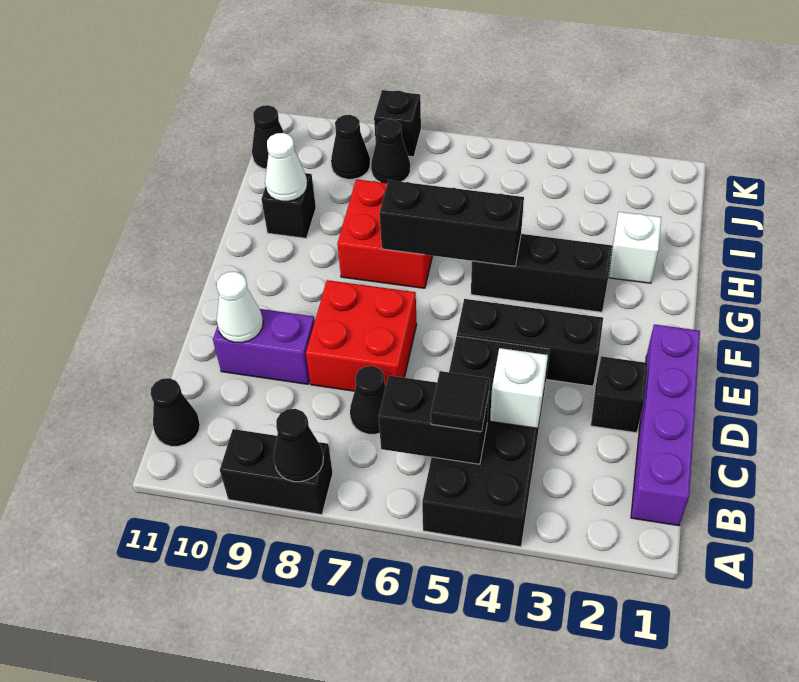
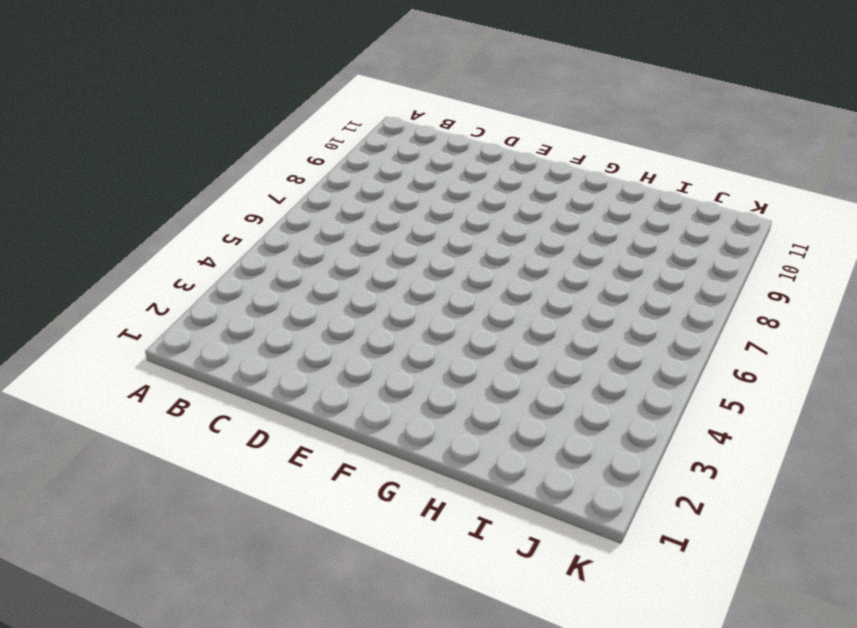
none -> black 2x4 brick [422,336,550,547]
none -> black 1x2 brick [220,429,333,515]
none -> purple 1x4 brick [631,324,700,526]

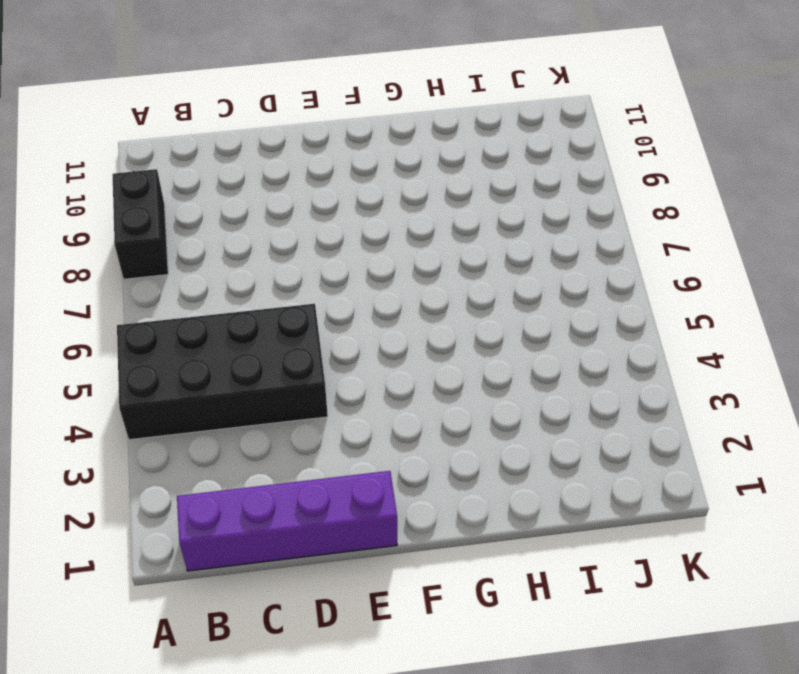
none -> black 1x1 cone [151,378,200,446]
none -> black 1x1 cone [350,366,386,434]
none -> black 1x1 brick [591,356,648,433]

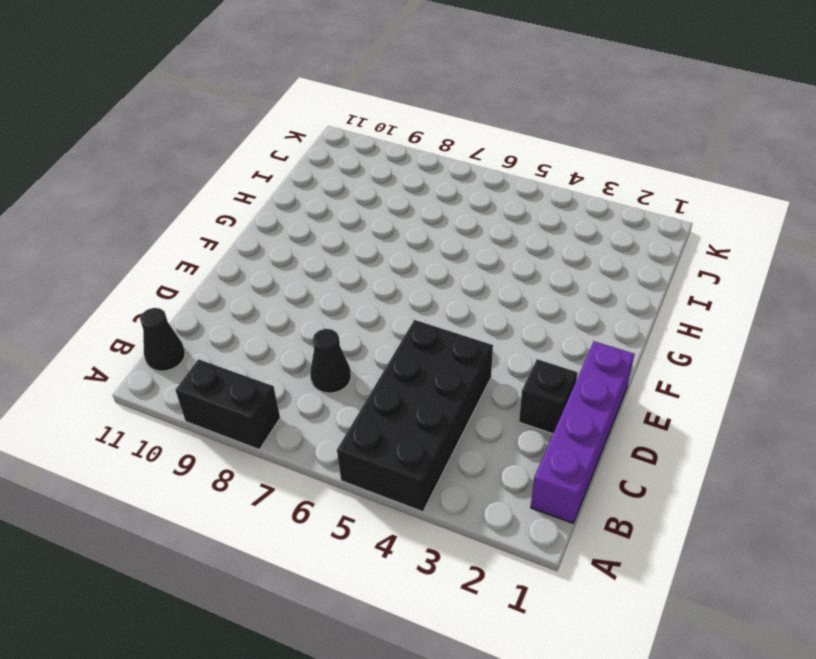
none -> red 2x2 brick [306,280,417,391]
none -> purple 1x2 brick [213,309,315,384]
none -> black 1x3 brick [457,299,603,386]

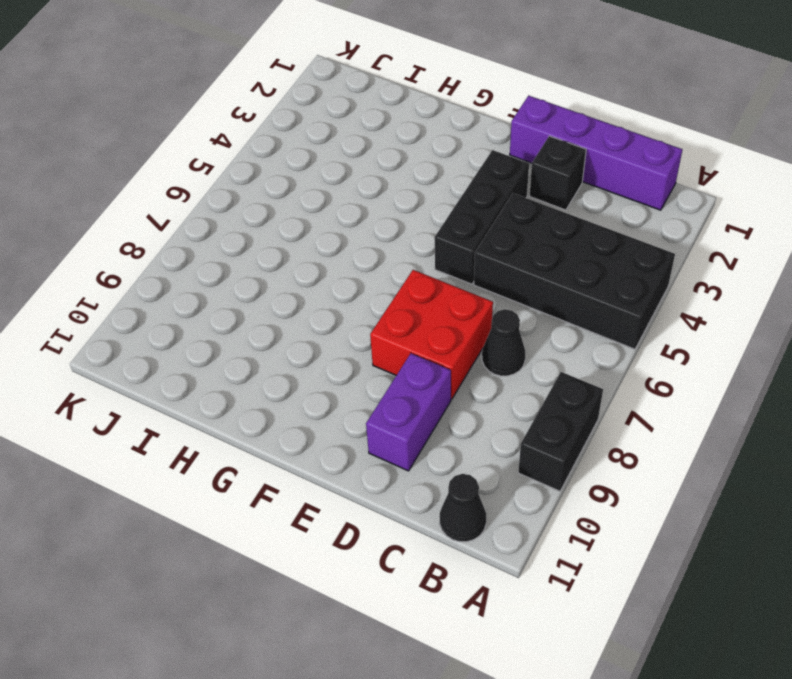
none -> black 1x3 brick [471,234,612,312]
none -> red 2x2 brick [337,179,432,288]
none -> white 1x1 brick [609,212,661,283]

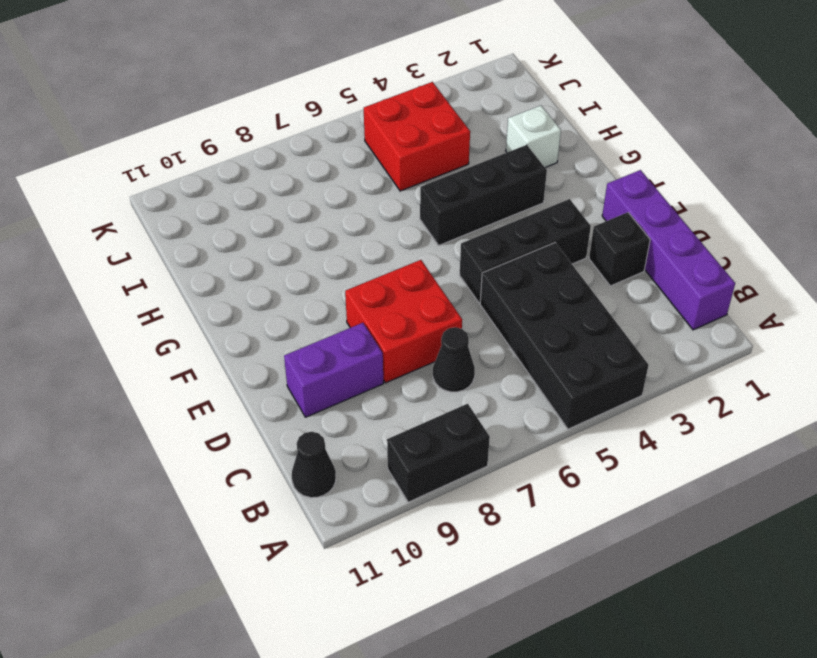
red 2x2 brick [364,82,470,191] -> red 2x2 brick moved to [337,179,432,288]
none -> black 1x1 brick [261,173,316,238]
none -> black 1x1 cone [371,120,410,183]
none -> black 1x1 cone [331,115,370,179]

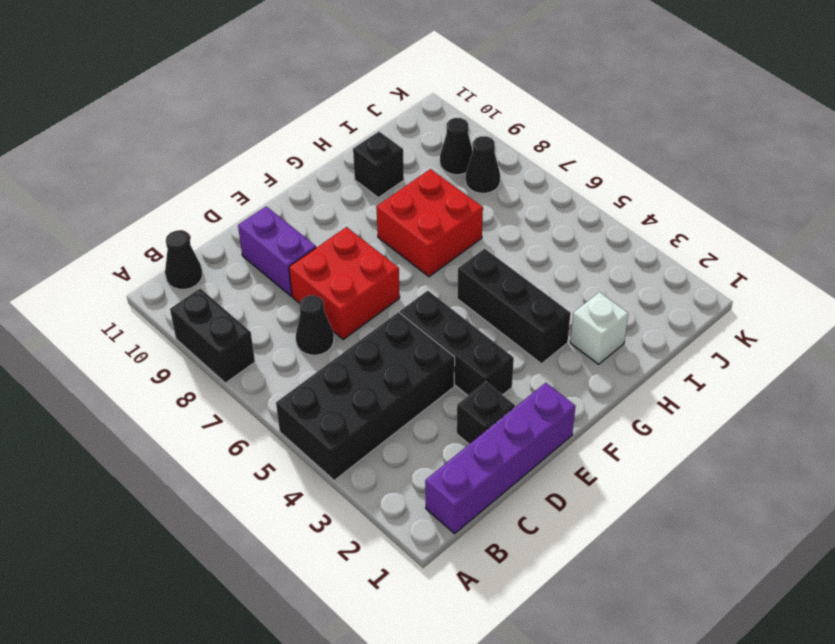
none -> black 1x1 cone [252,105,284,169]
none -> black 1x1 brick [374,90,421,157]
none -> black 1x1 cone [274,409,323,482]

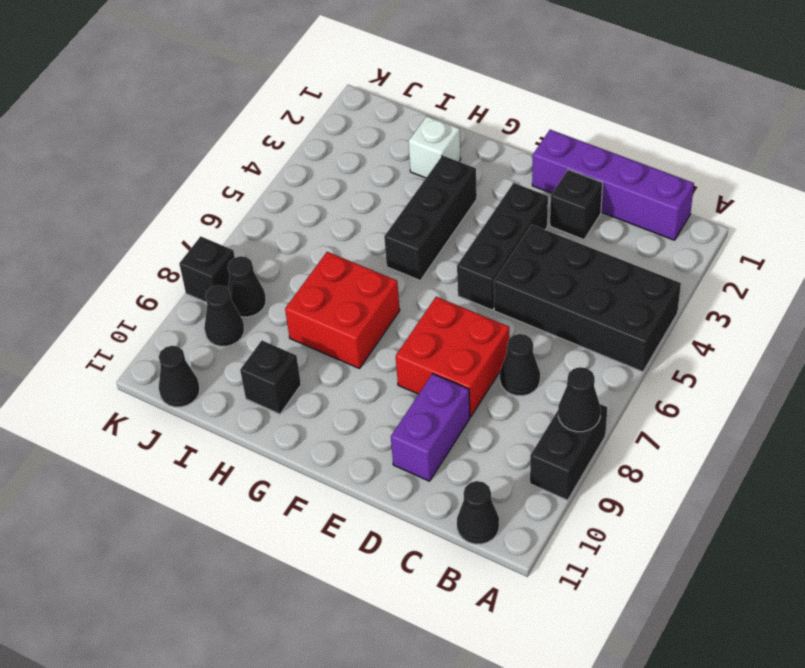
none -> black 1x2 brick [379,376,489,464]
none -> white 1x1 brick [490,348,548,428]
none -> white 1x1 cone [217,272,263,343]

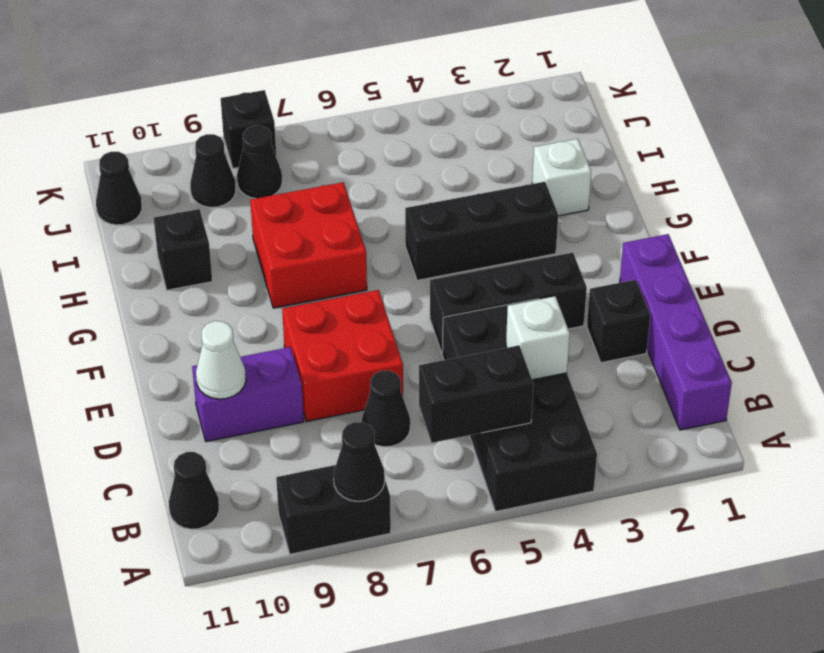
none -> black 1x3 brick [380,180,524,266]
none -> white 1x1 cone [265,133,307,201]
none -> black 1x1 tile [431,371,490,432]

